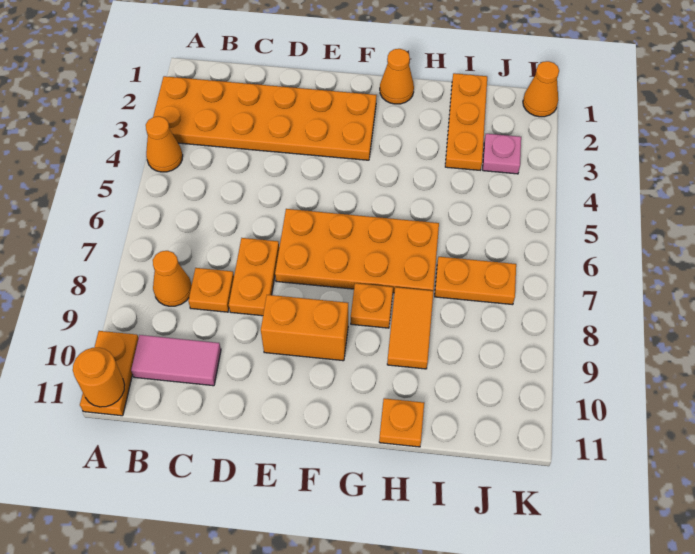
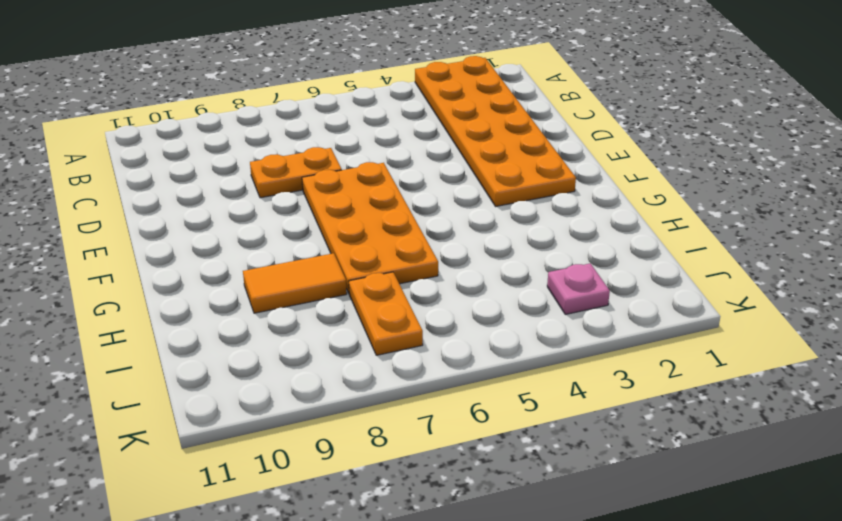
none -> orange 1x1 cone [146,116,183,172]
none -> orange 1x2 plate [80,331,139,416]
none -> orange 1x1 cone [153,251,192,306]

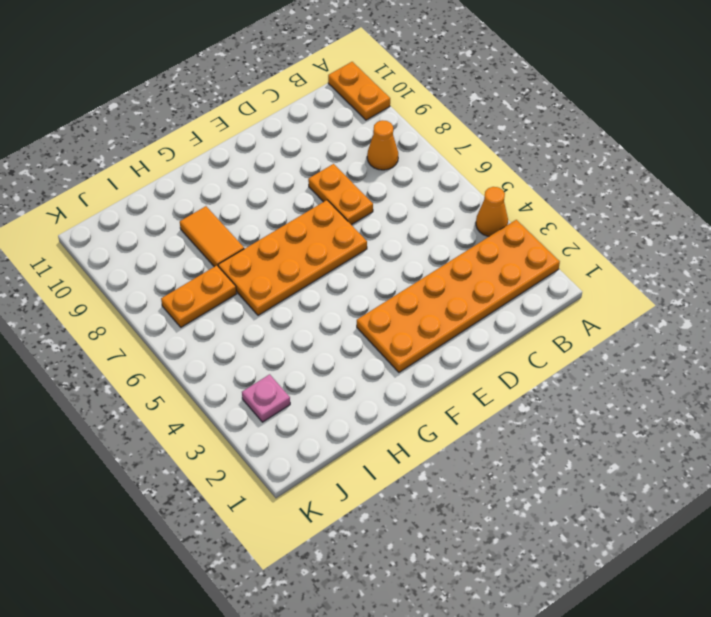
none -> pink 1x2 tile [131,335,221,386]
none -> orange 1x1 plate [188,268,234,312]
none -> orange 1x2 brick [261,295,348,361]

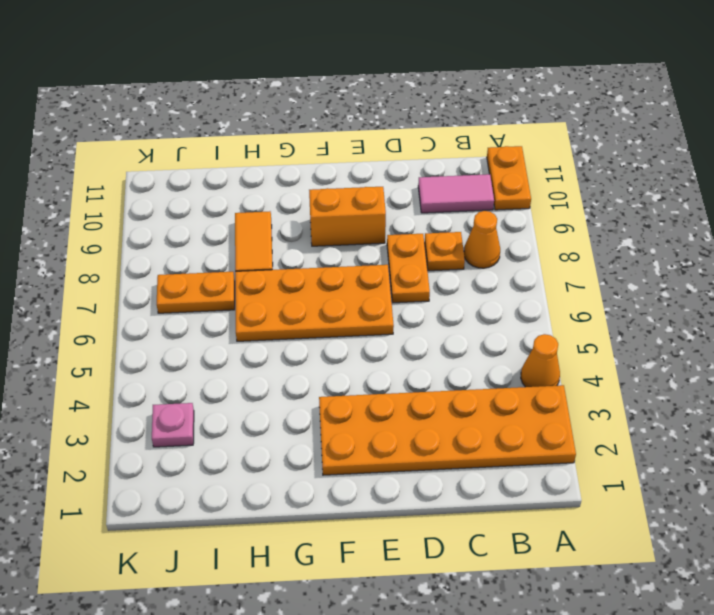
none -> orange 1x1 cone [380,49,414,104]
none -> orange 1x1 plate [351,283,393,328]
none -> orange 1x1 plate [379,398,424,447]

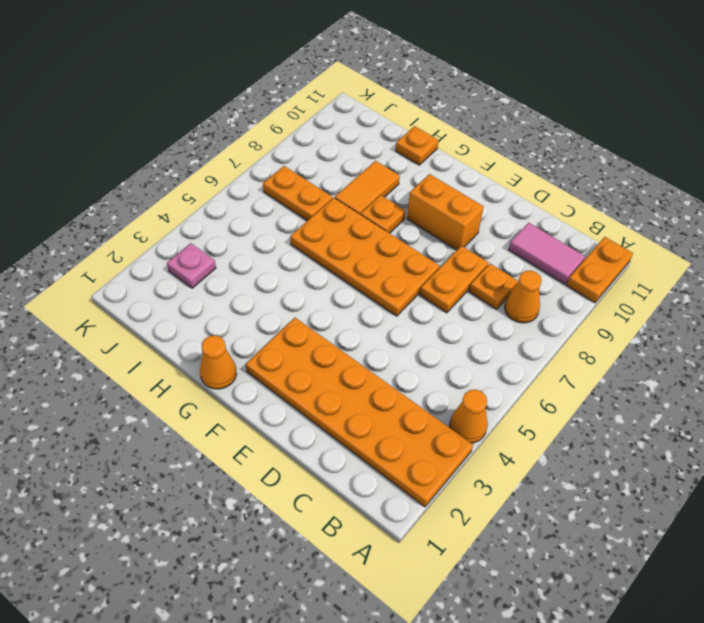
none -> orange 1x3 plate [445,73,487,170]
none -> orange 1x1 cone [523,61,559,117]
none -> orange 1x1 round brick [73,347,125,407]

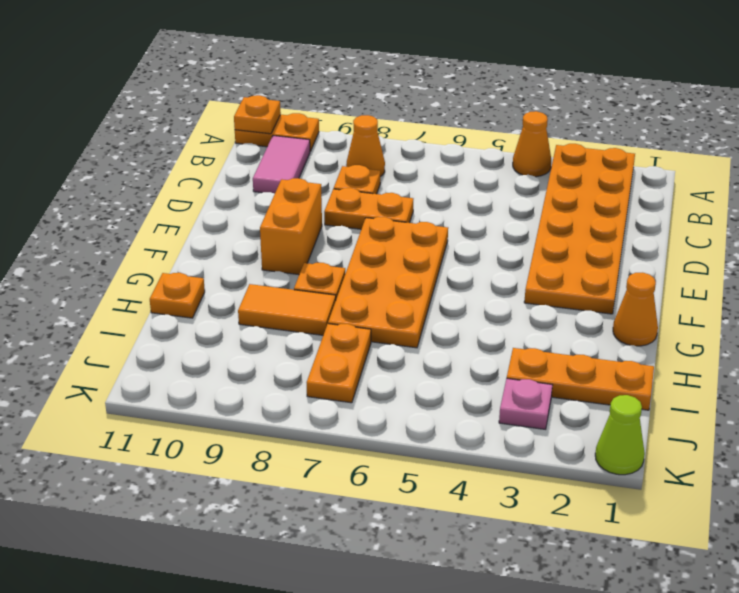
orange 1x1 plate [234,95,281,134] -> orange 1x1 round brick [73,347,125,407]
lime 1x1 cone [595,395,645,475] -> orange 1x1 cone [523,61,559,117]

